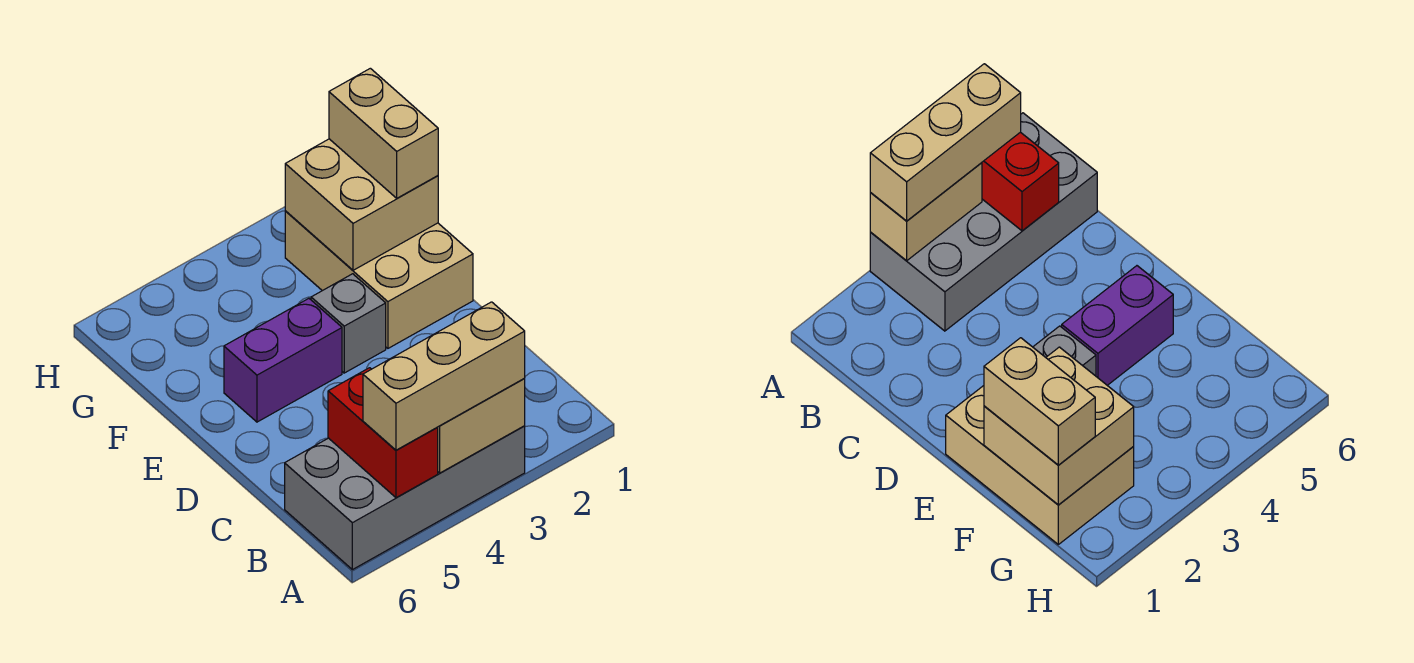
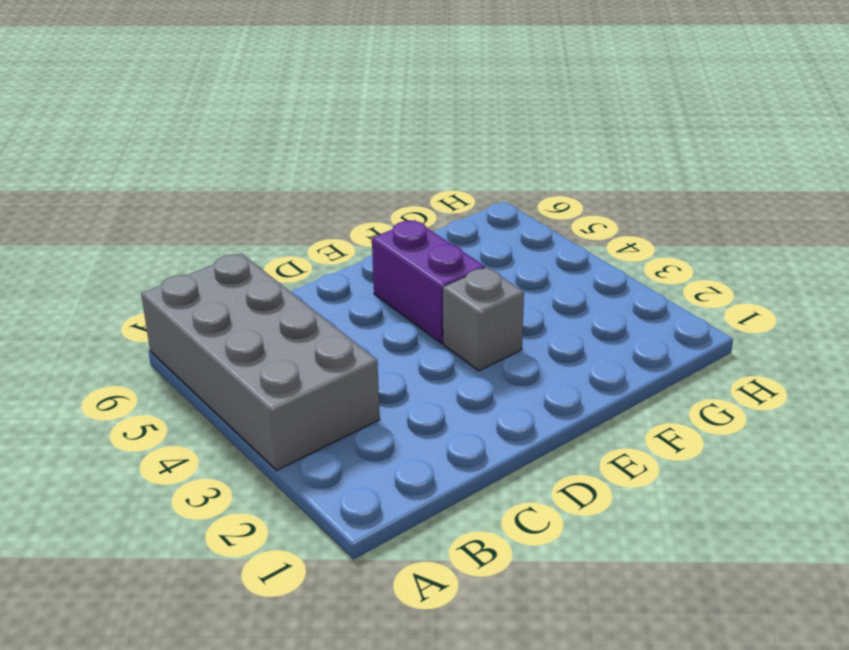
none -> tan 2x3 brick [285,211,473,348]
none -> tan 1x2 brick [437,378,525,473]

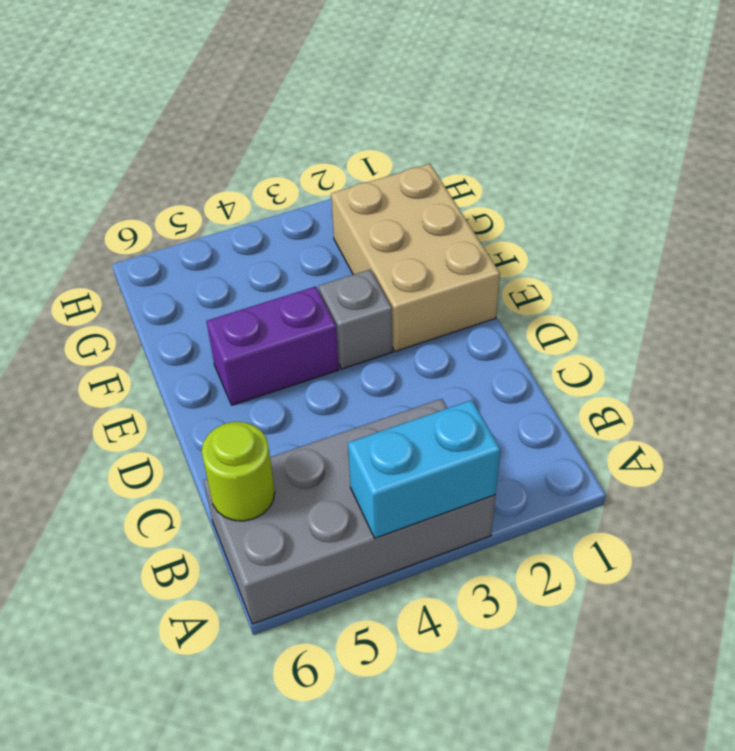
cyan 1x2 brick [348,400,501,538] -> tan 1x2 brick [437,378,525,473]
lime 1x1 round brick [202,422,275,521] -> none
none -> red 1x2 brick [328,368,438,498]
none -> tan 2x2 brick [285,139,438,270]

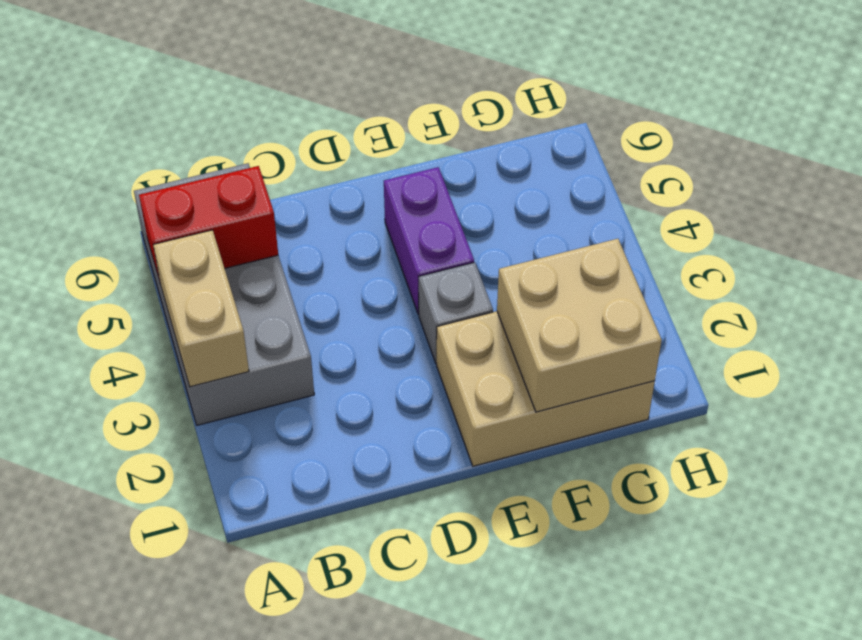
none -> tan 1x3 brick [363,302,525,450]
none -> tan 1x2 brick [329,68,438,198]

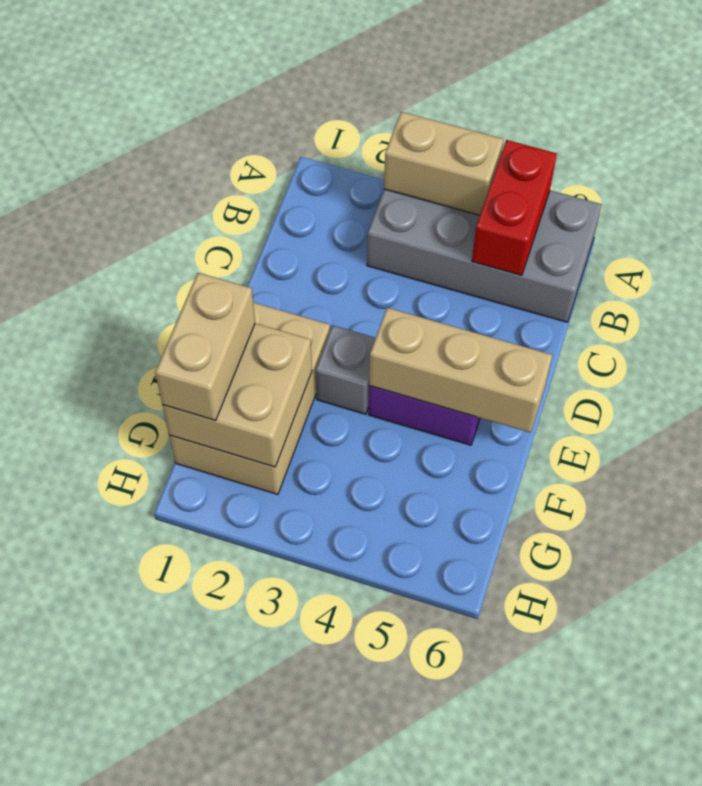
tan 1x3 brick [369,308,552,433] -> tan 1x3 brick moved to [363,302,525,450]

